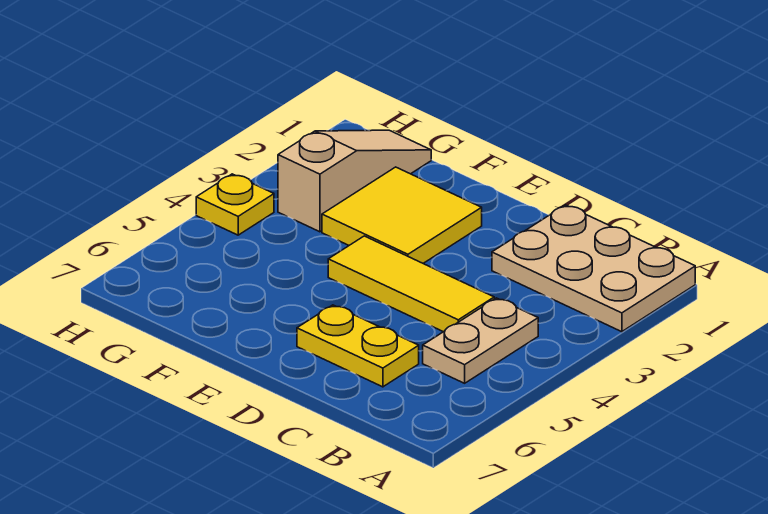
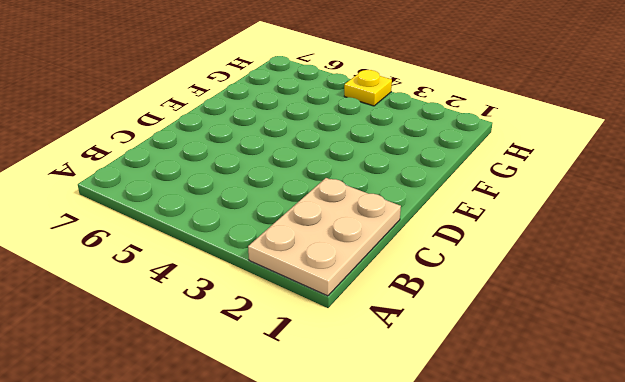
none -> tan 1x2 plate [423,298,538,383]
none -> yellow 1x3 tile [328,236,494,332]

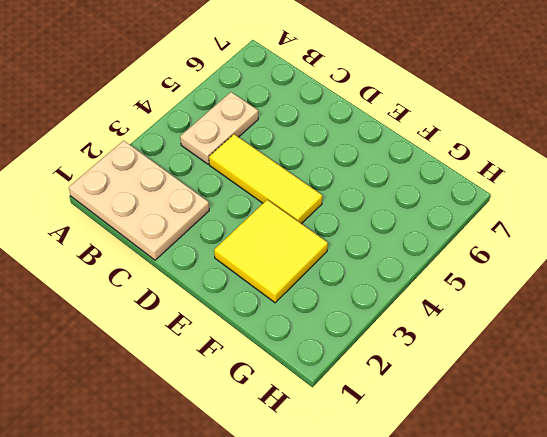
none -> yellow 1x2 plate [297,305,419,387]
none -> tan 1x3 slope [278,130,431,232]

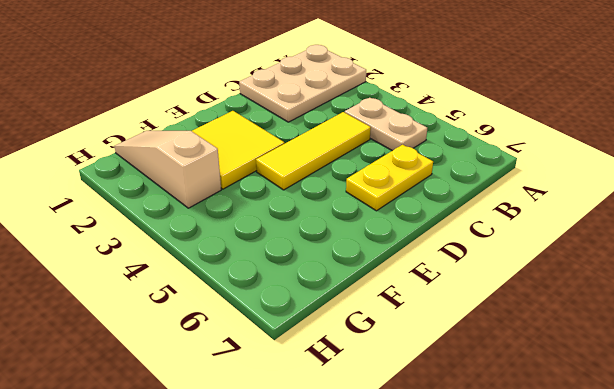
none -> yellow 1x1 plate [196,174,274,235]

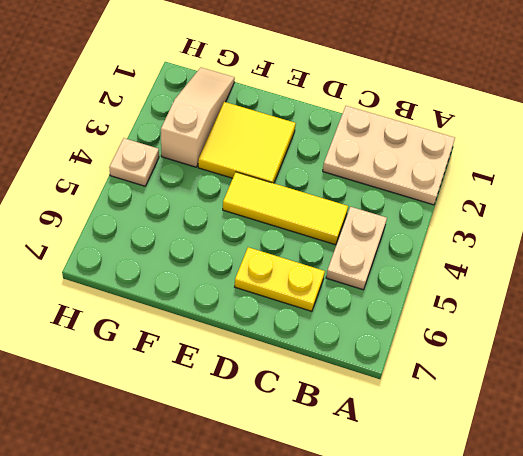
tan 1x1 plate [109,138,159,186] -> yellow 1x1 plate [196,174,274,235]

